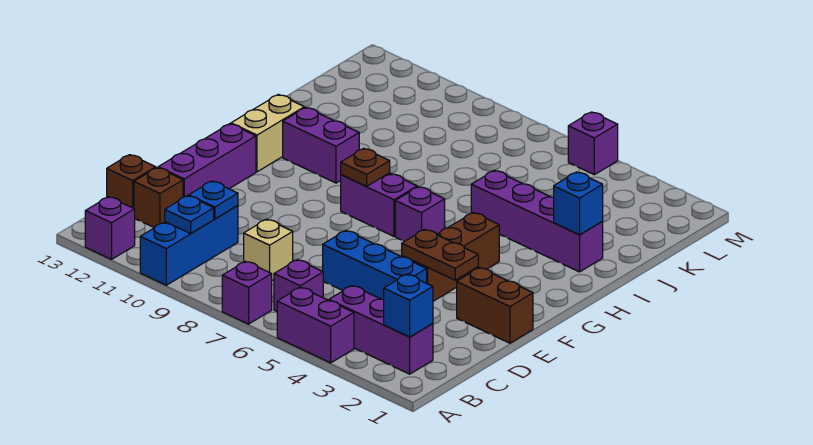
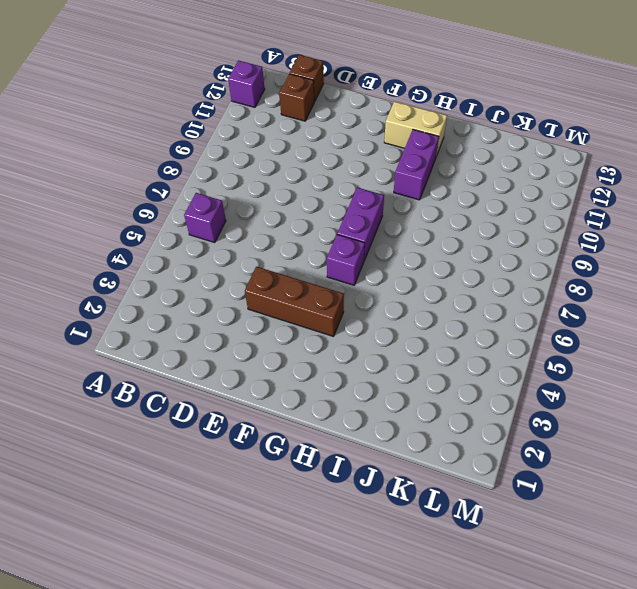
none -> purple 1x2 brick [277,287,354,363]
none -> purple 1x1 brick [222,261,272,324]
none -> blue 1x3 brick [140,205,238,285]

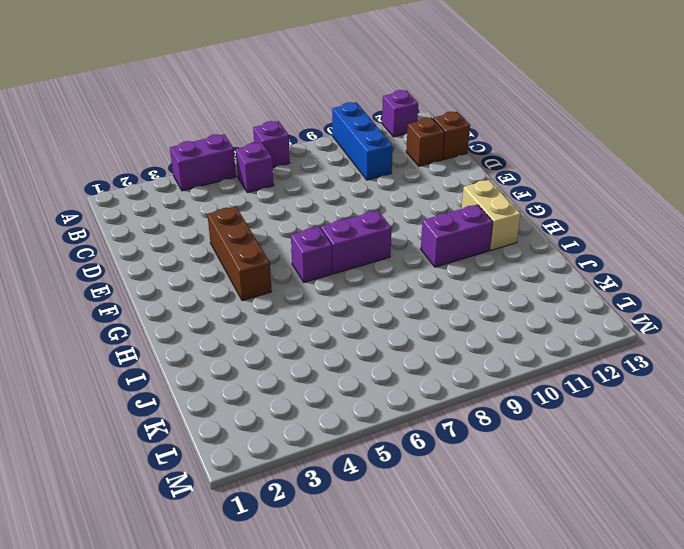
none -> purple 1x3 brick [329,286,433,374]
none -> tan 1x1 brick [244,219,293,280]
none -> blue 1x3 brick [323,230,427,299]

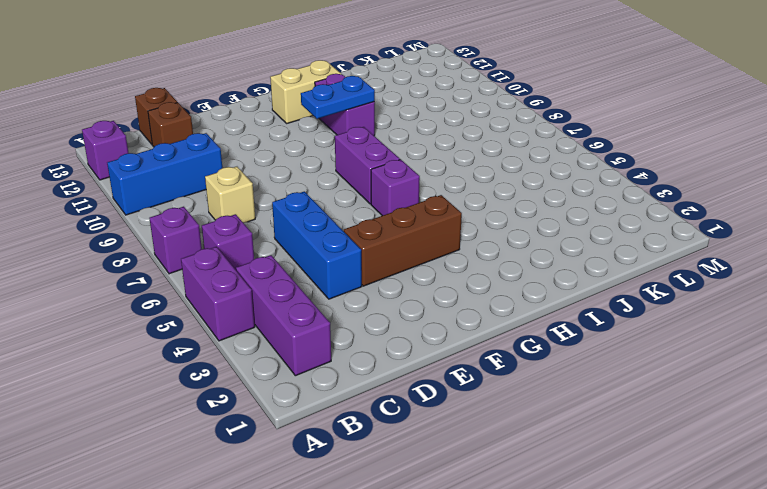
blue 1x2 plate [301,76,375,119] -> none
none -> purple 1x3 brick [158,124,256,197]
none -> brown 1x2 brick [457,268,533,343]
none -> purple 1x4 brick [471,170,603,272]

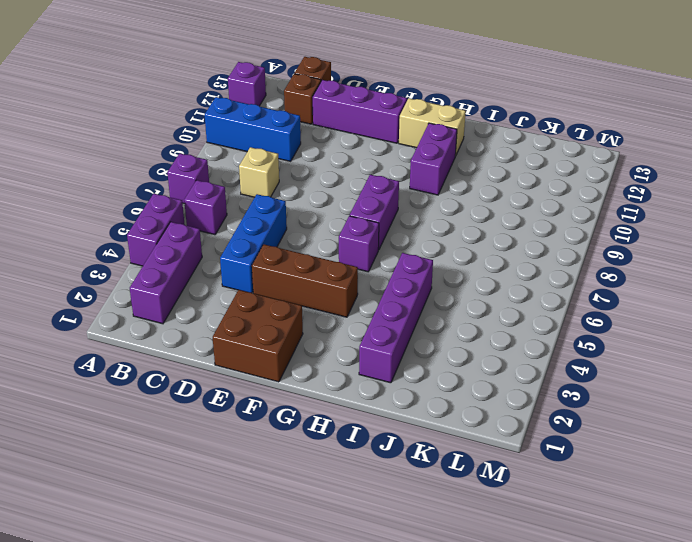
brown 2x2 brick [213,290,303,382] -> brown 1x2 brick [457,268,533,343]
none -> purple 1x1 brick [568,112,618,175]
none -> blue 1x1 brick [384,274,433,337]
none -> blue 1x1 plate [165,196,214,233]

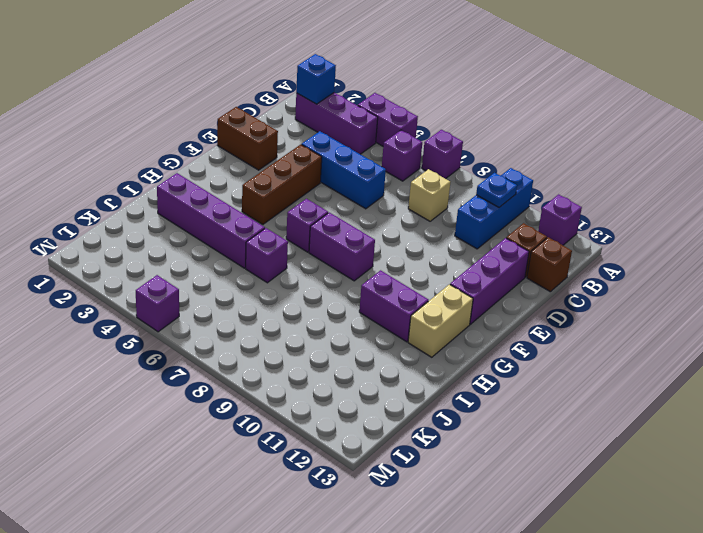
purple 1x1 brick [246,228,288,283] -> none
none -> blue 1x1 plate [189,181,238,219]
none -> brown 1x2 plate [402,229,478,280]
none -> brown 1x1 plate [341,148,390,186]

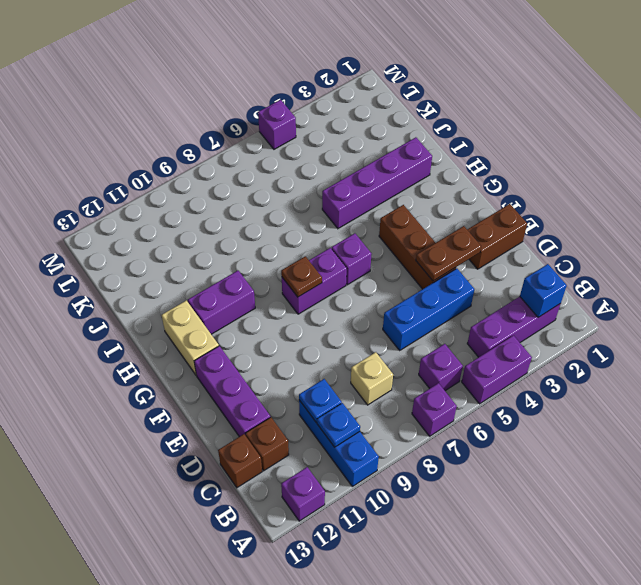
none -> blue 1x1 brick [554,172,603,235]

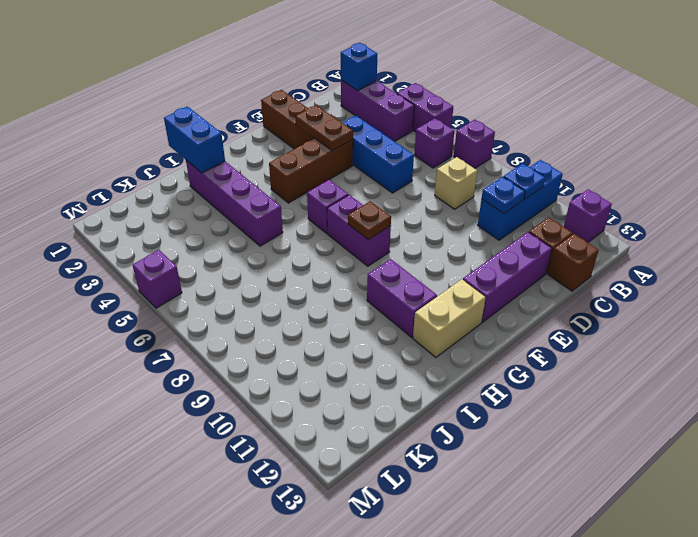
blue 1x2 brick [164,106,225,173] -> blue 1x1 brick [554,172,603,235]

